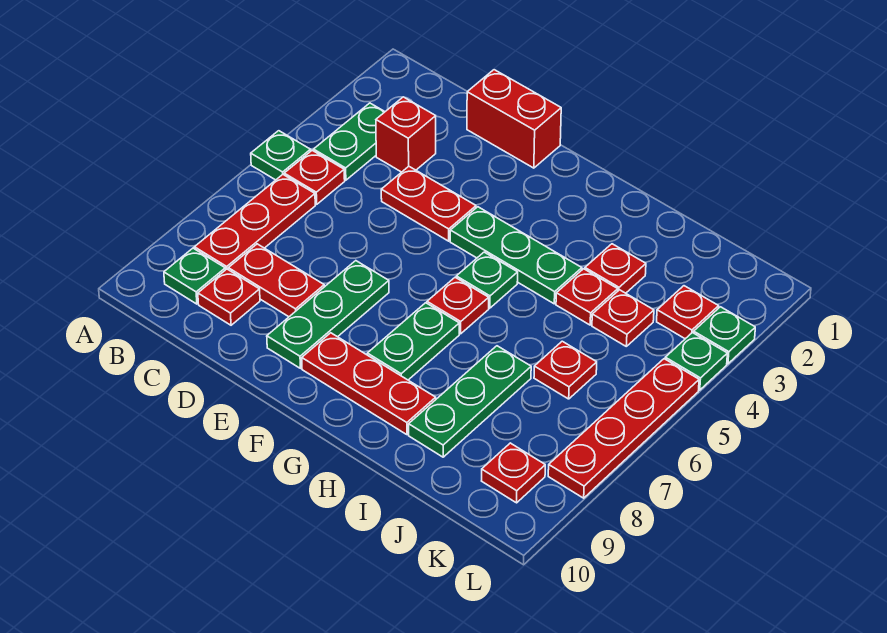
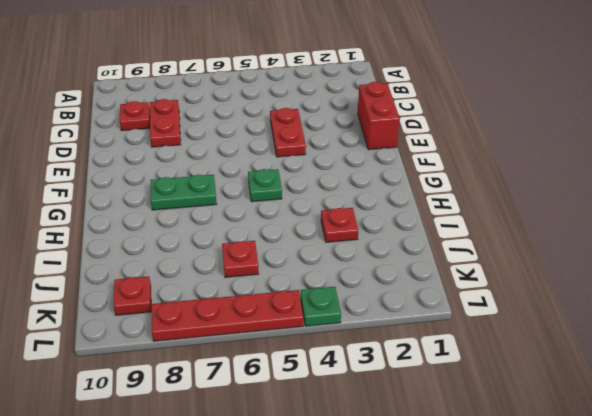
none -> green 1x1 plate [251,131,311,180]
none -> green 1x2 plate [314,103,385,180]
none -> red 1x1 plate [284,150,345,204]

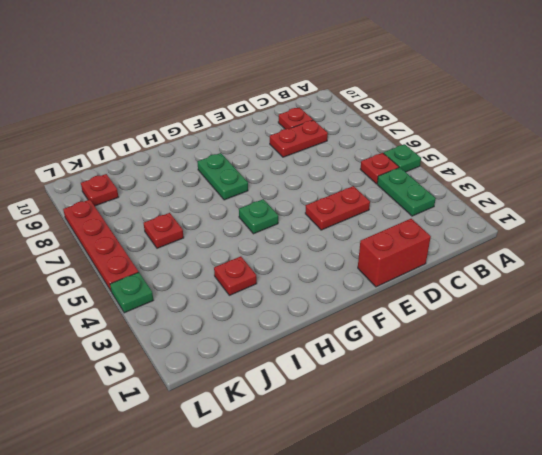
none -> red 1x3 plate [194,175,315,270]
none -> green 1x1 plate [164,248,225,304]
none -> red 1x1 brick [376,97,436,172]

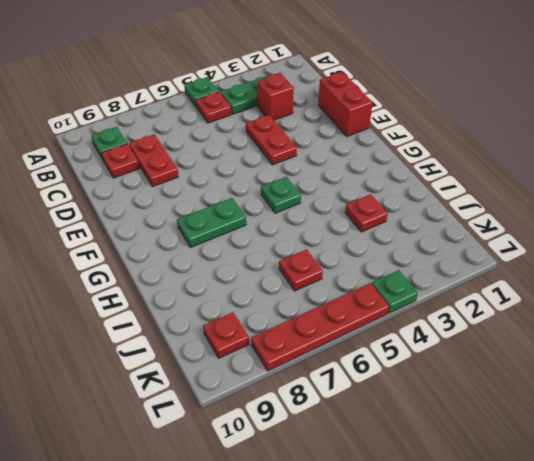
none -> red 1x3 plate [194,175,315,270]
none -> green 1x3 plate [267,261,389,368]
none -> green 1x3 plate [450,207,582,304]

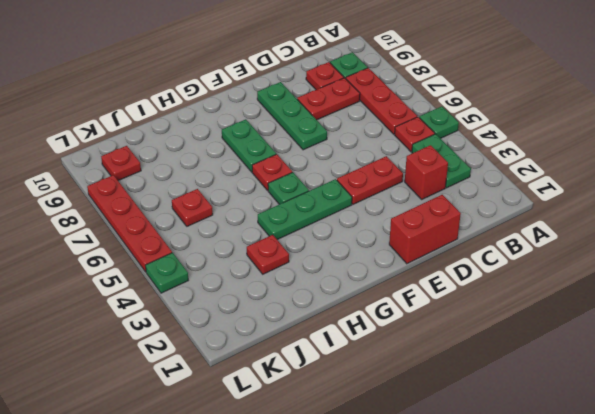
none -> red 1x3 plate [302,333,436,435]
none -> red 1x1 plate [556,269,618,325]
none -> green 1x3 plate [409,346,531,457]

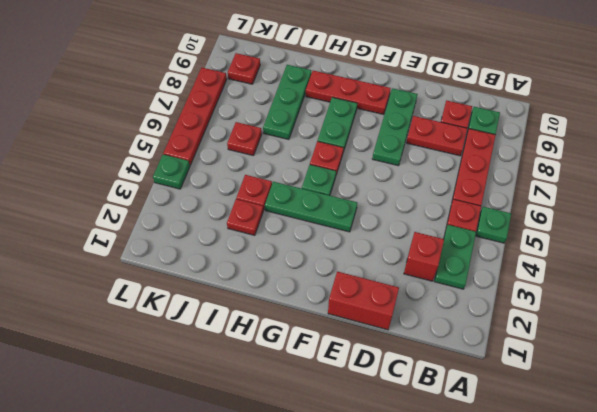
none -> red 1x2 plate [381,166,476,241]
none -> red 1x1 plate [592,290,654,346]
none -> red 1x1 plate [657,286,719,339]

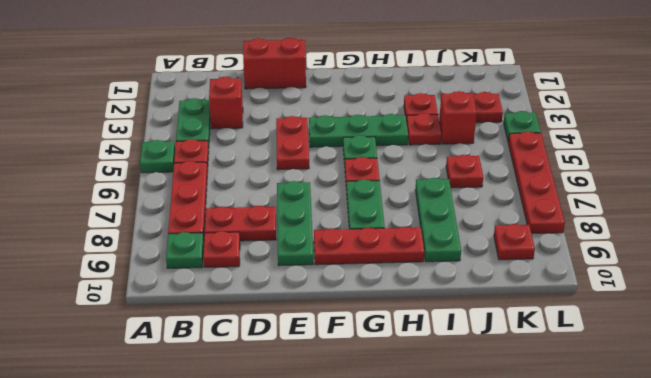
red 1x2 plate [276,116,309,170] -> red 1x2 plate turned to [381,166,476,241]
red 1x1 brick [439,91,477,144] -> red 1x1 plate [592,290,654,346]
none -> green 1x1 plate [694,307,755,364]

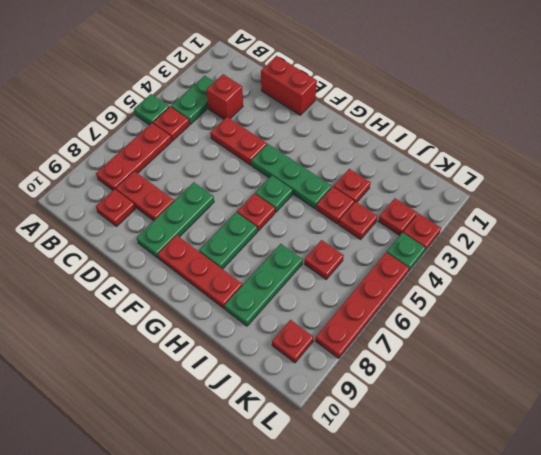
red 1x1 plate [403,213,441,252] -> green 1x1 plate [694,307,755,364]
none -> green 1x1 plate [164,248,225,304]

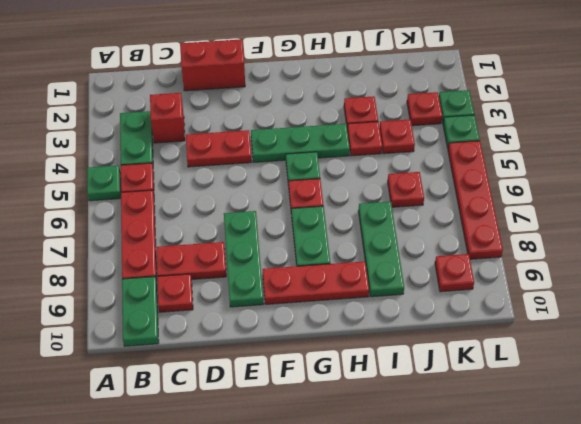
green 1x2 plate [122,277,159,346] -> green 1x1 plate [164,248,225,304]

